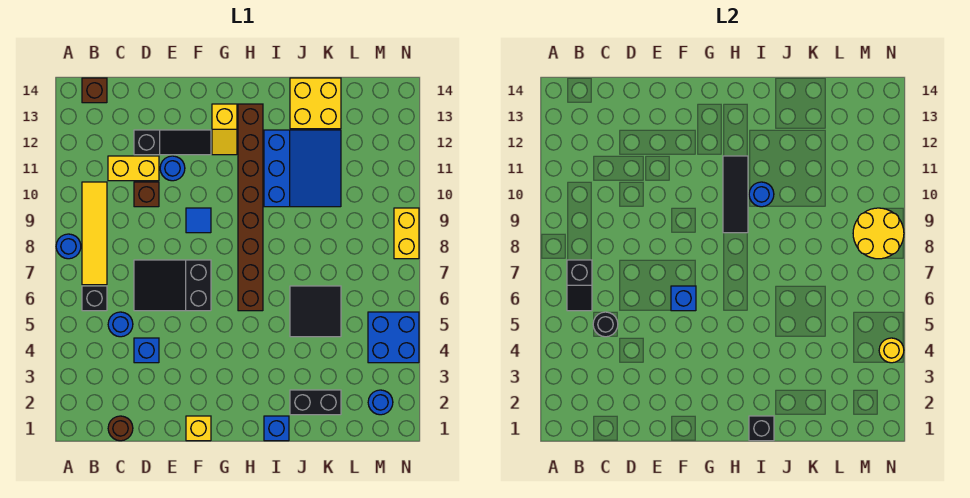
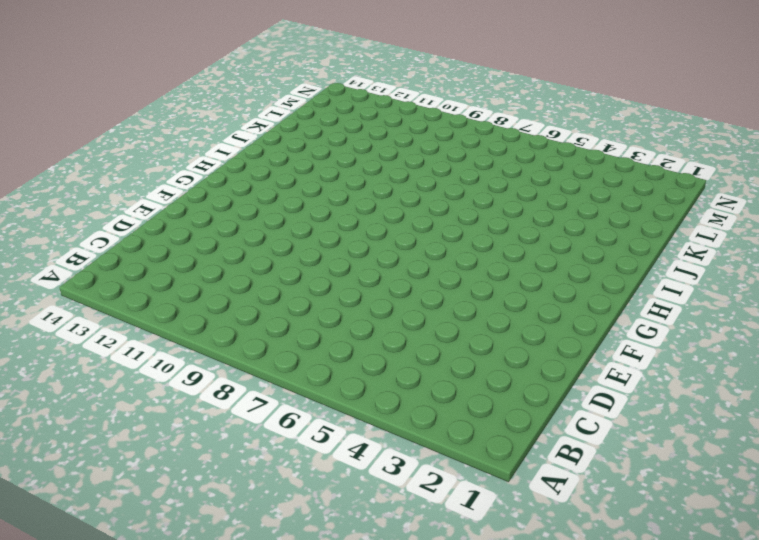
none -> blue 1x1 round brick [56,234,81,259]
none -> black 1x1 brick [82,286,107,311]
none -> yellow 1x4 tile [82,182,107,285]
none -> brown 1x1 brick [82,78,107,103]

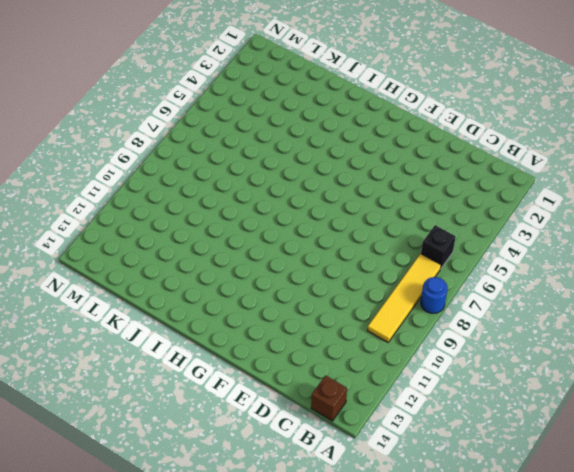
none -> brown 1x1 round brick [108,416,133,441]
none -> blue 1x1 round brick [108,312,133,337]
none -> yellow 1x2 brick [108,156,159,181]
none -> blue 1x1 brick [134,338,159,363]

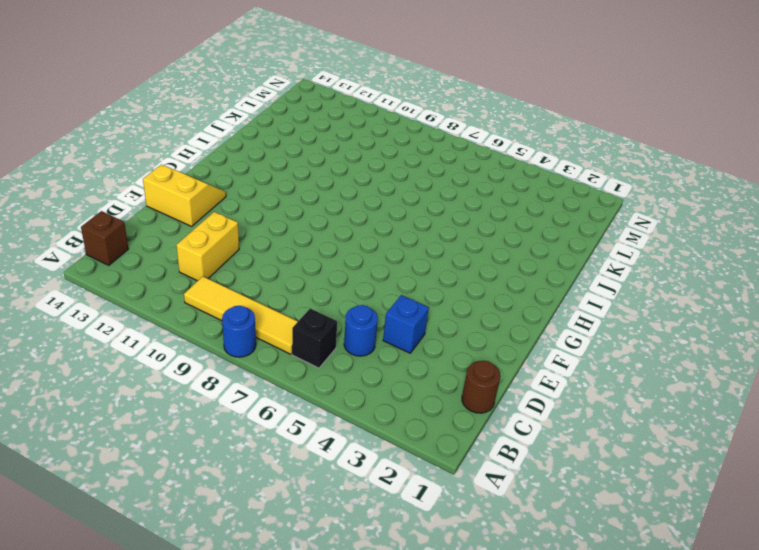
yellow 2x2 slope [143,165,226,226] -> none
none -> black 2x3 slope [134,260,211,311]
none -> brown 1x1 brick [134,182,159,207]
none -> black 1x3 slope [134,130,211,155]
none -> blue 1x1 round brick [160,156,185,181]

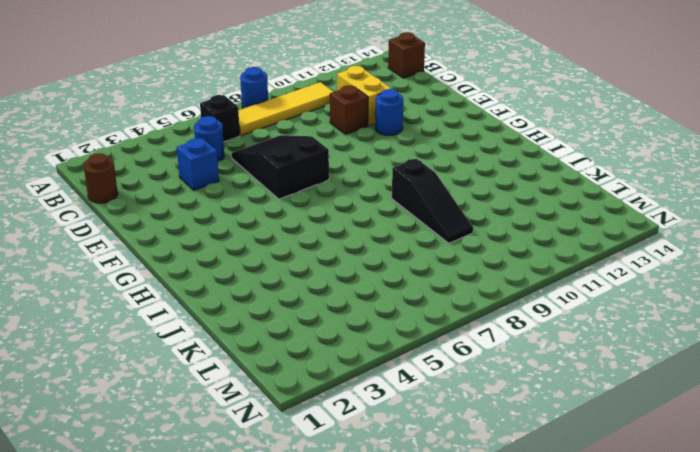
black 1x3 slope [392,159,473,243] -> black 1x3 slope moved to [134,130,211,155]
none -> yellow 1x1 brick [186,416,211,441]
none -> blue 1x1 tile [186,208,211,233]
none -> yellow 1x2 slope [212,104,237,155]
none -> brown 1x8 brick [238,104,263,311]

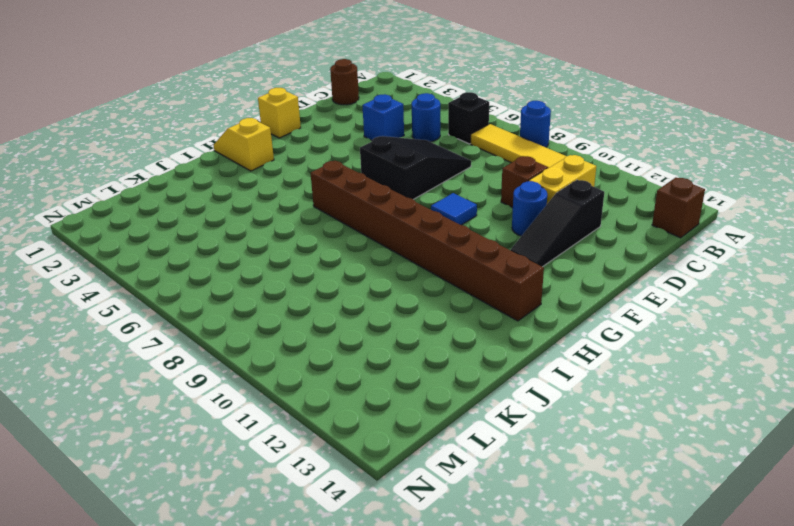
yellow 1x2 slope [214,118,274,171] -> yellow 1x2 slope moved to [212,104,237,155]
none -> blue 1x1 brick [264,416,289,441]
none -> blue 3x3 slope [264,130,341,207]
none -> black 1x2 brick [290,390,341,415]
none -> black 2x2 tile [290,286,341,337]

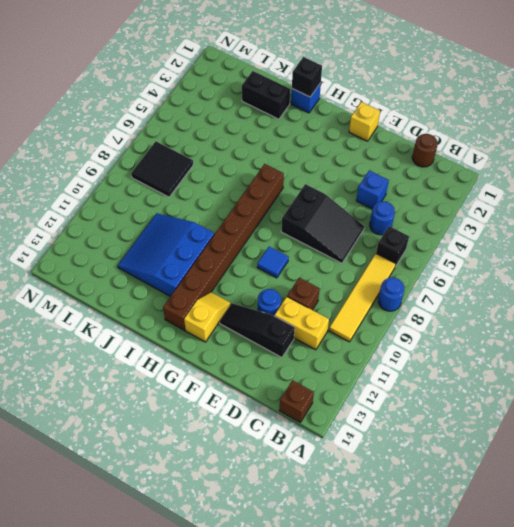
black 2x2 tile [131,141,193,197] -> black 2x2 tile moved to [290,286,341,337]
none -> yellow 2x2 brick [290,78,341,129]
none -> blue 1x1 round brick [368,390,393,415]
none -> blue 2x2 brick [368,312,419,363]
none -> yellow 1x2 brick [394,208,419,259]

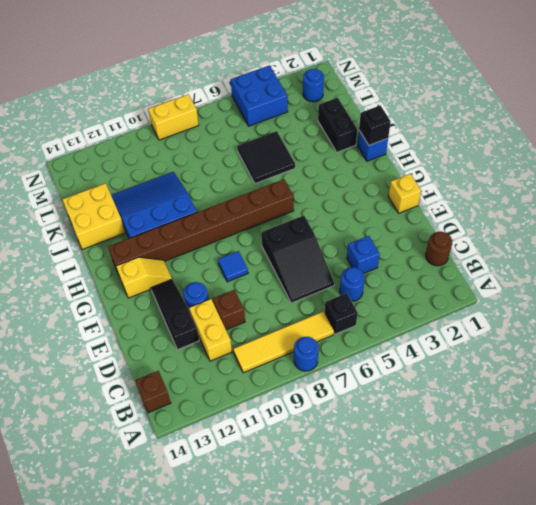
none -> black 1x2 slope [567,260,592,311]
none -> black 1x1 round brick [593,312,618,337]
none -> blue 1x1 brick [671,286,696,311]
none -> black 1x3 tile [723,156,748,233]

